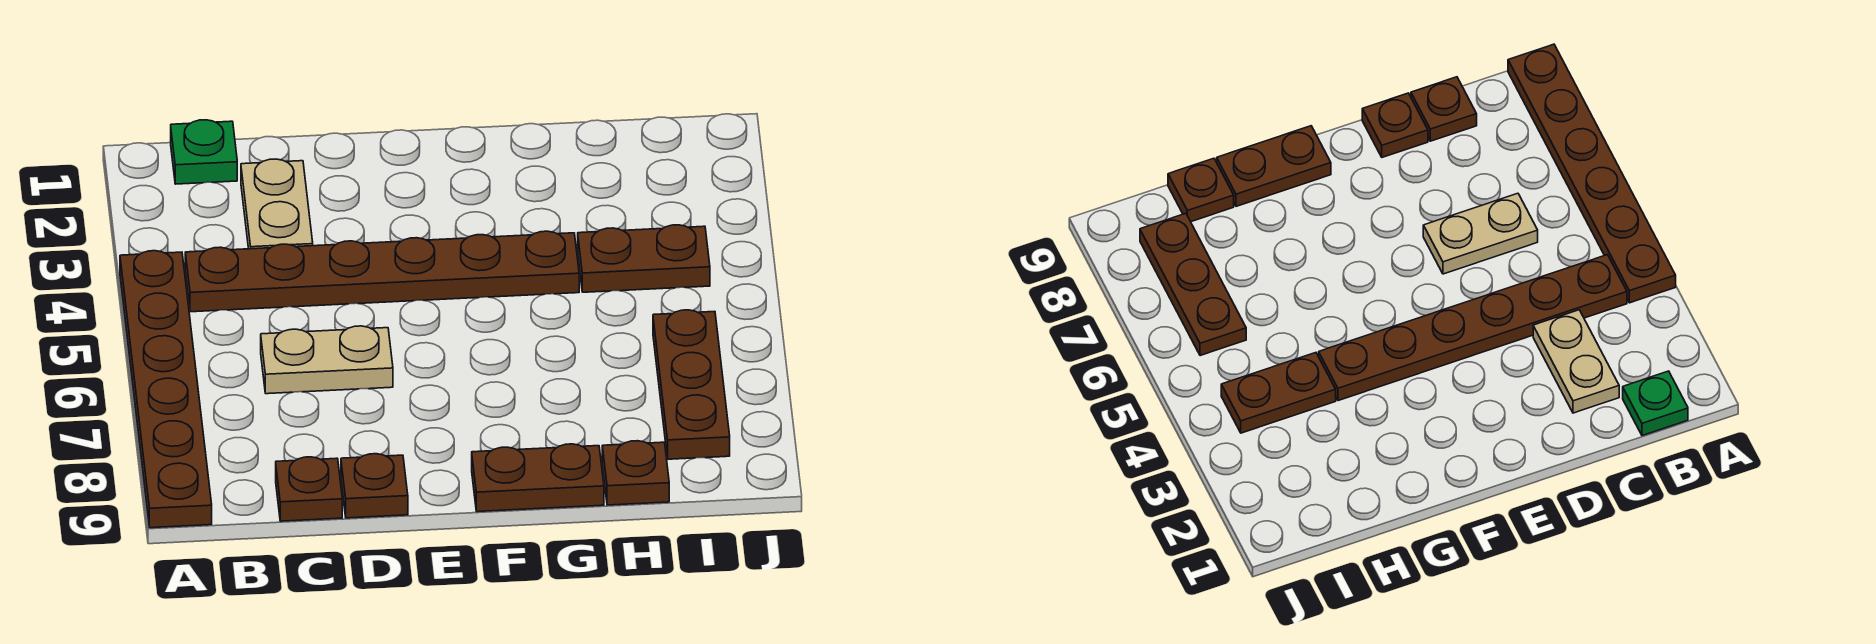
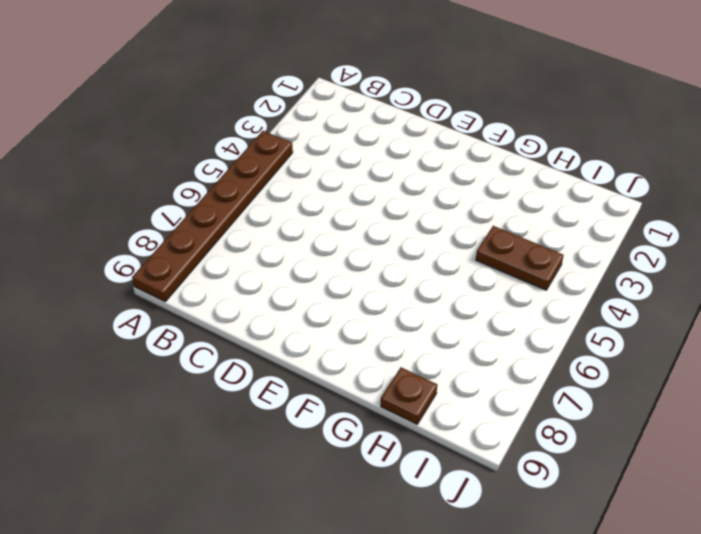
none -> green 1x1 plate [171,120,237,184]
none -> brown 1x6 plate [185,231,579,312]

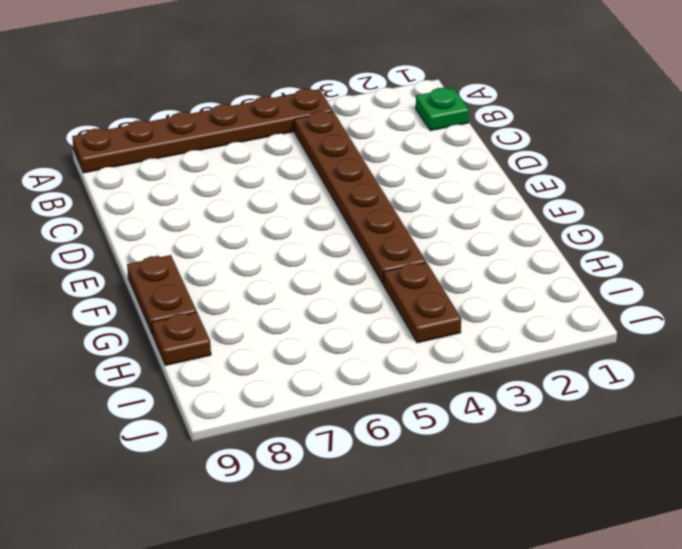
none -> tan 1x2 plate [241,159,313,249]
none -> tan 1x2 plate [261,326,393,394]

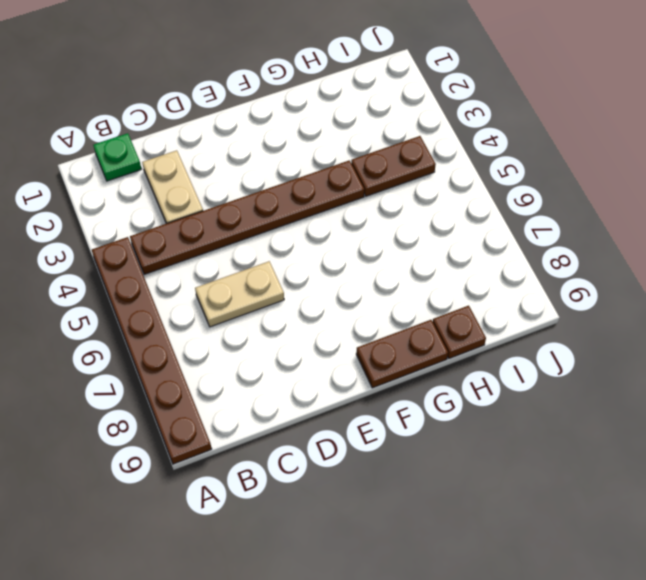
none -> brown 1x1 plate [276,457,342,521]
none -> brown 1x1 plate [341,454,408,518]

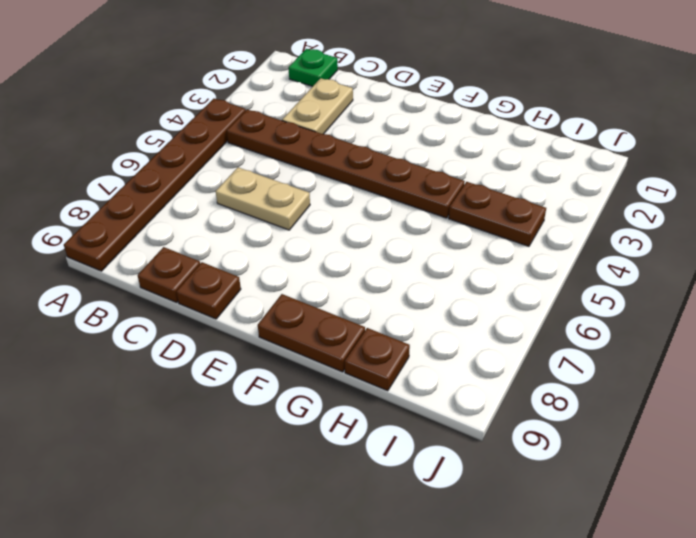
none -> brown 1x3 plate [653,310,730,459]

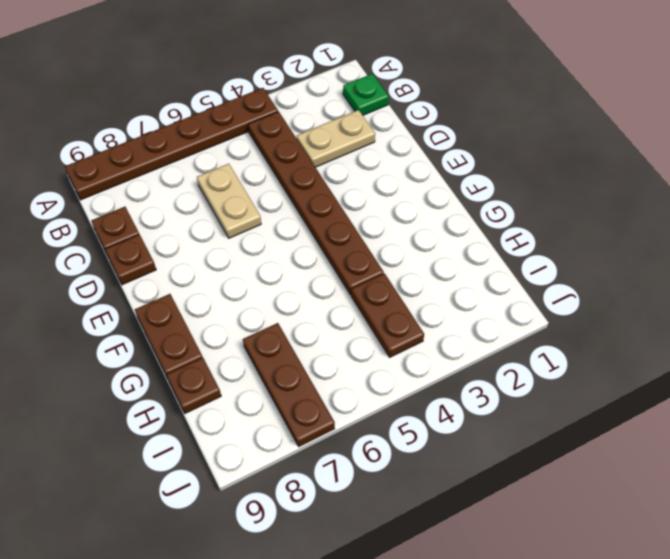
brown 1x3 plate [243,323,335,446] -> brown 1x3 plate turned to [653,310,730,459]

